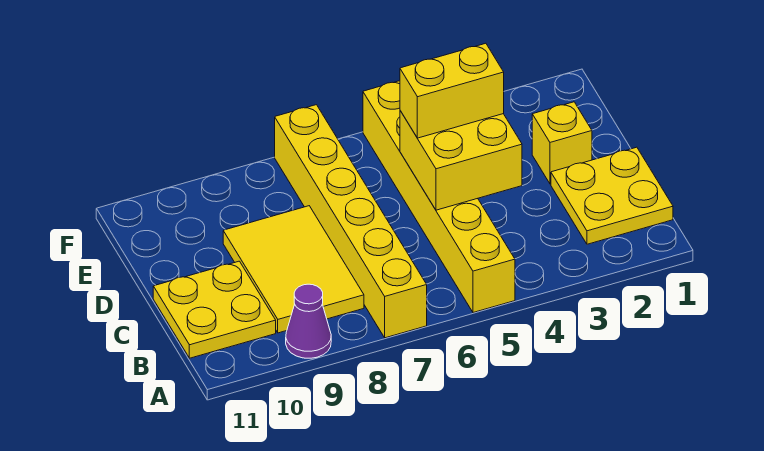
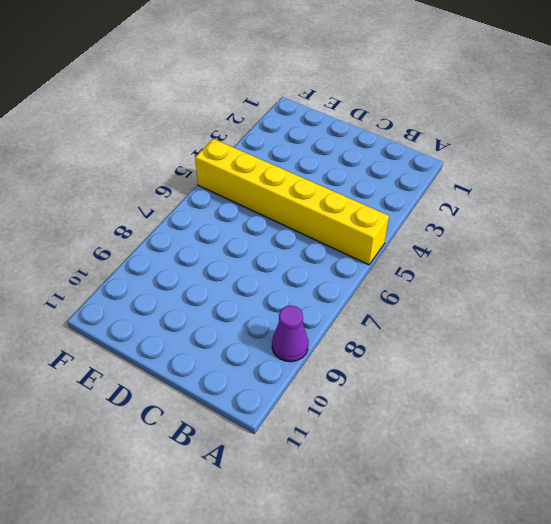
none -> yellow 1x6 brick [275,105,427,338]
none -> yellow 2x2 plate [551,147,673,244]

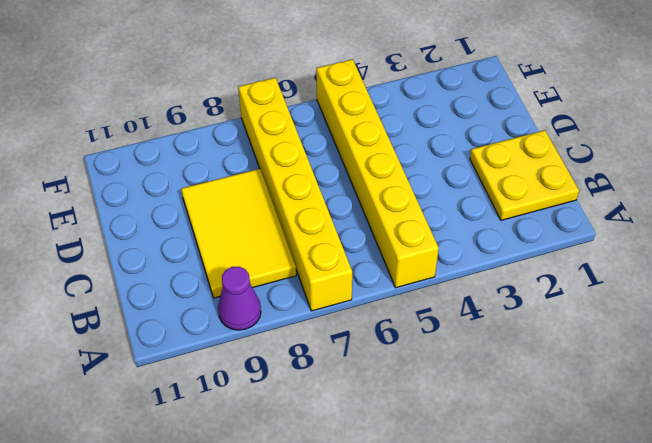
none -> yellow 2x2 plate [153,261,276,358]
none -> yellow 1x1 brick [532,102,592,184]

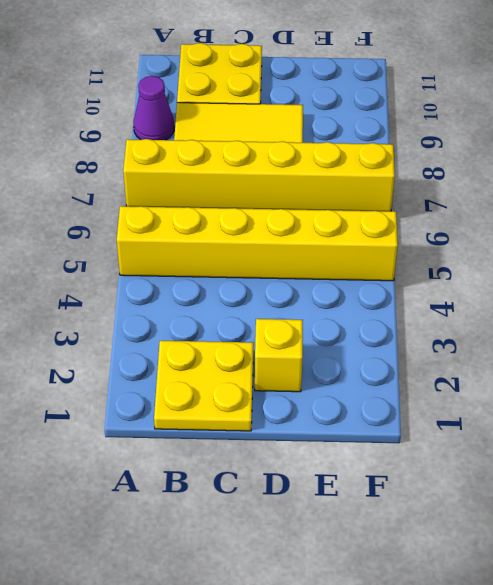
none -> yellow 2x2 brick [400,111,522,210]
none -> yellow 1x2 brick [400,43,504,138]

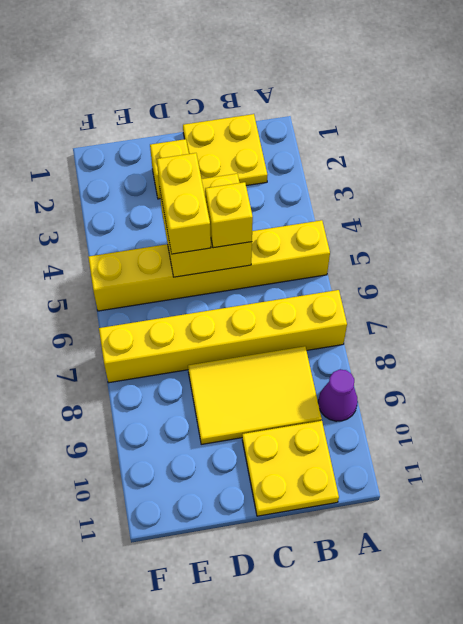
yellow 1x1 brick [205,182,253,248] -> none

